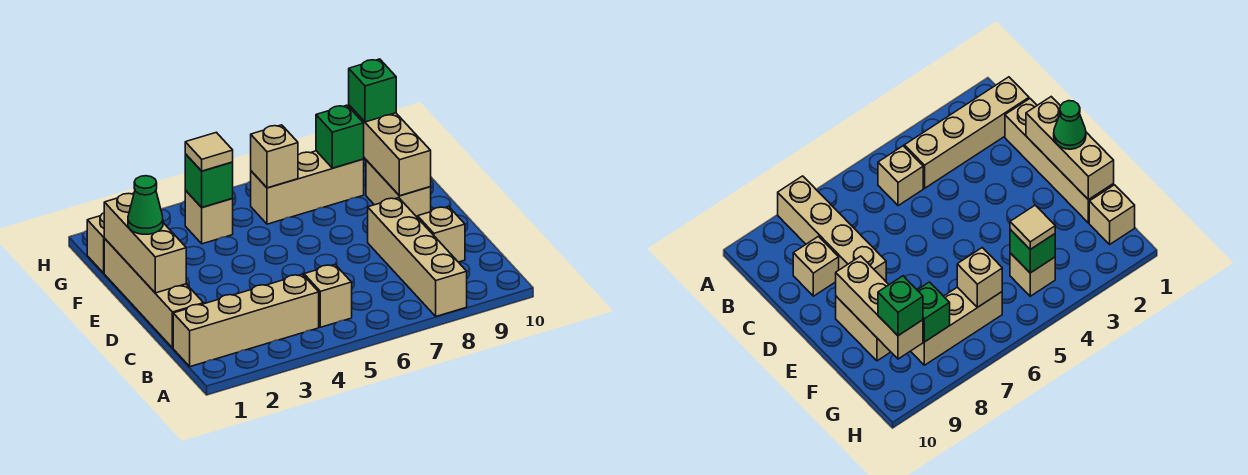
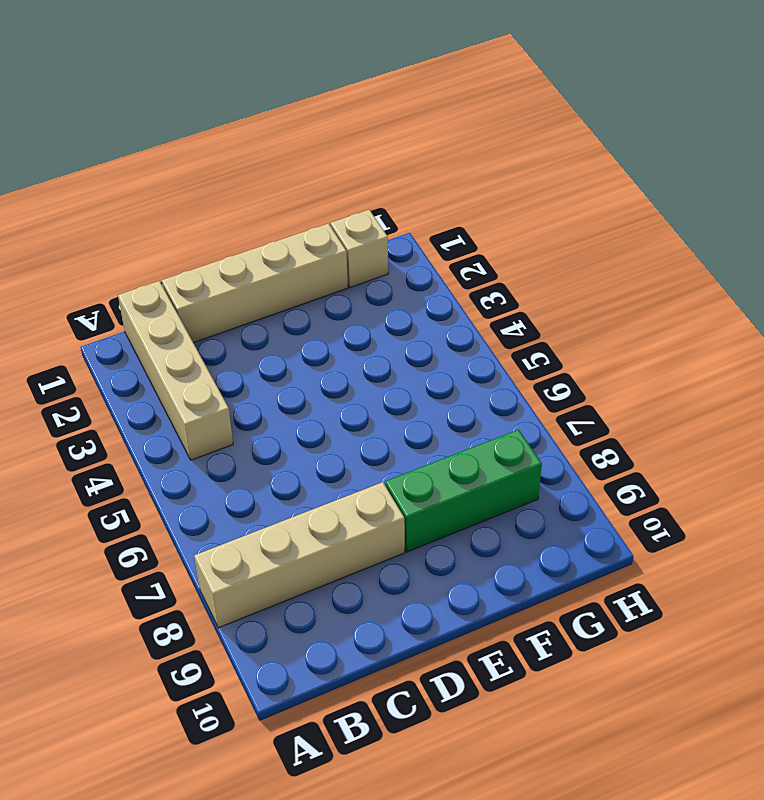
green 1x3 brick [385,430,542,552] -> tan 1x3 brick [251,151,364,224]
none -> tan 1x1 brick [304,265,352,327]
none -> tan 1x1 brick [418,206,465,262]
none -> tan 1x2 brick [366,160,431,218]

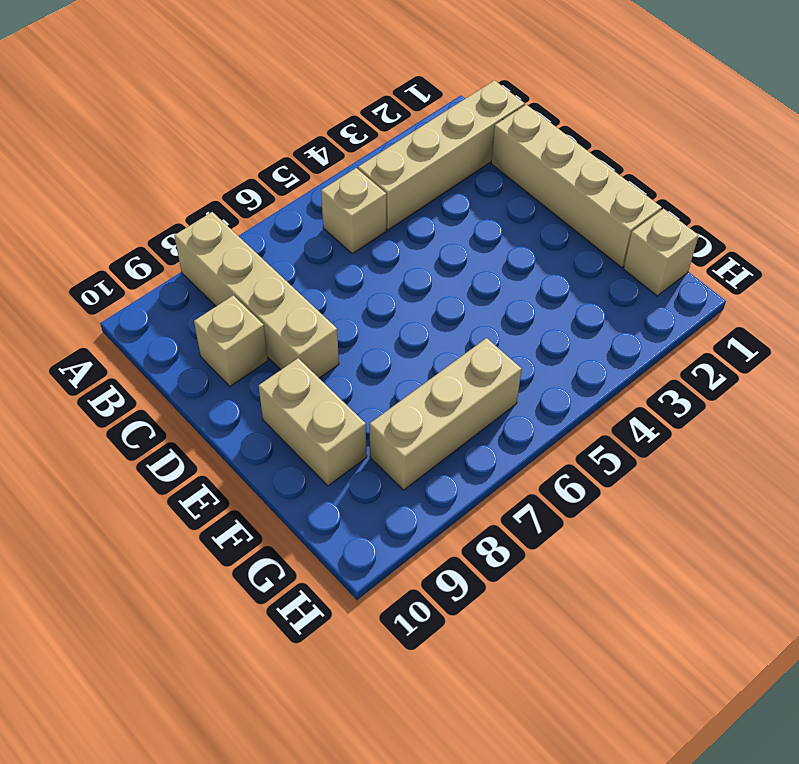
none -> tan 1x1 brick [185,190,233,244]
none -> tan 1x3 brick [104,193,186,293]
none -> tan 1x3 brick [349,105,431,196]

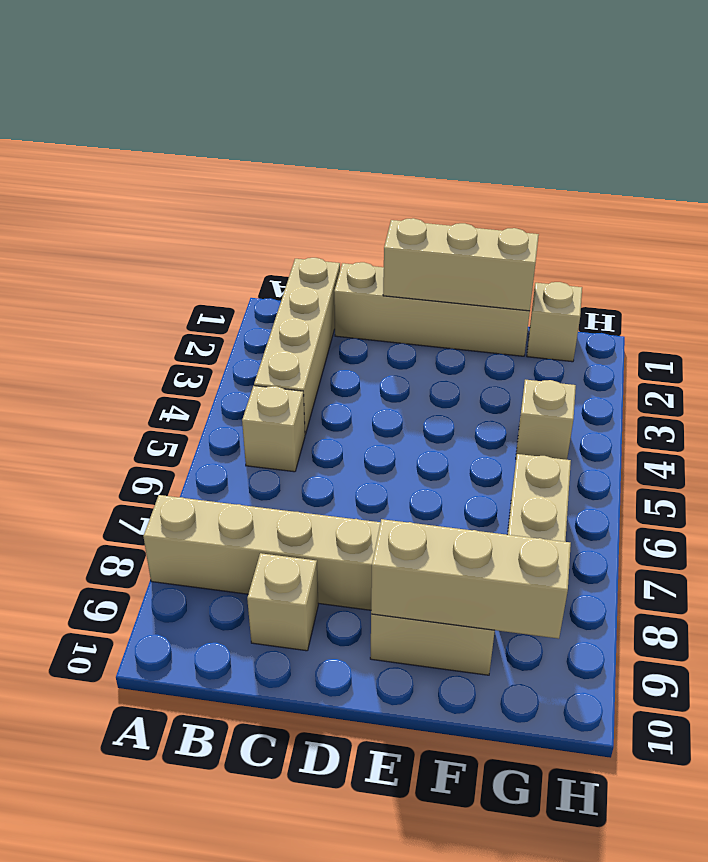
none -> green 1x1 brick [185,154,233,207]
none -> tan 1x1 brick [251,125,298,188]
none -> green 1x1 brick [316,105,364,168]

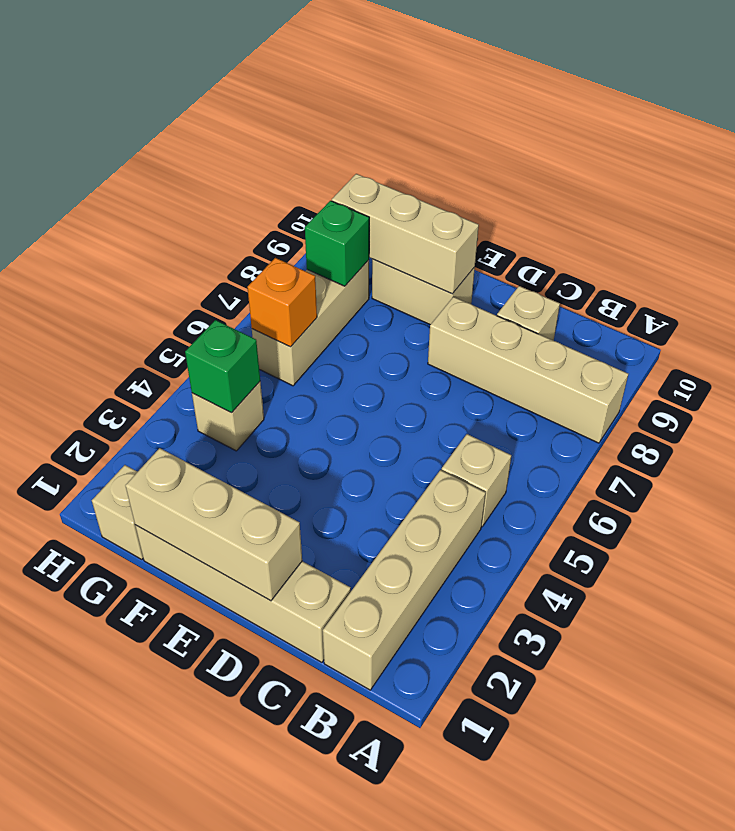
orange 1x1 brick [247,258,317,347] -> tan 1x1 brick [251,125,298,188]
none -> green 1x1 cone [128,176,163,234]
none -> tan 1x1 tile [185,132,233,171]
none -> green 1x1 brick [349,59,396,122]

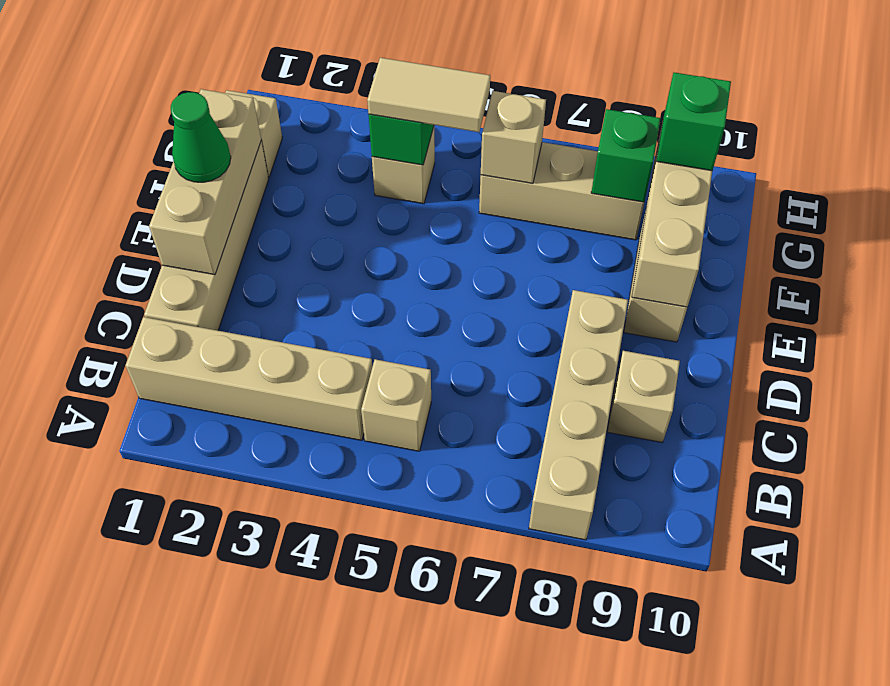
tan 1x2 tile [367,58,490,132] -> tan 1x1 tile [185,132,233,171]

